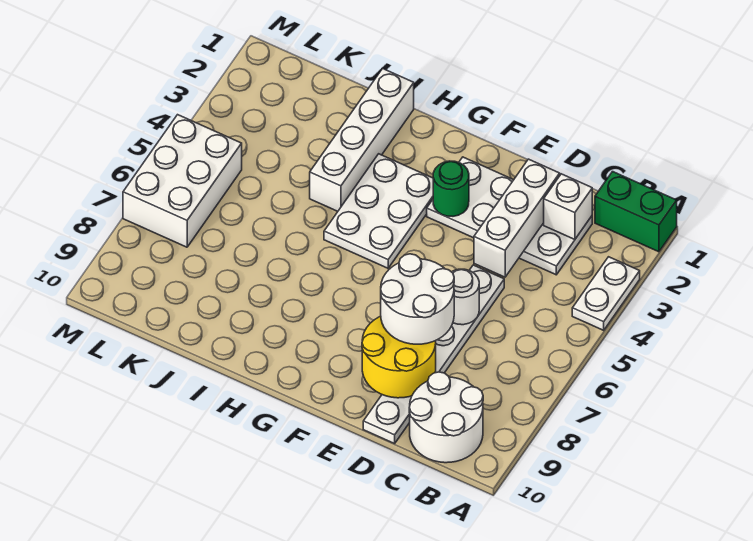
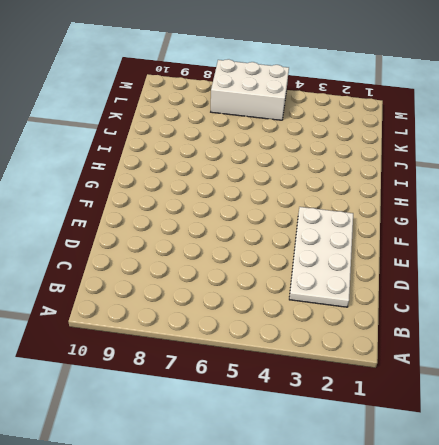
none -> green 1x2 brick [595,172,677,252]
none -> white 1x2 plate [572,257,640,330]
none -> white 2x2 round brick [409,372,483,463]

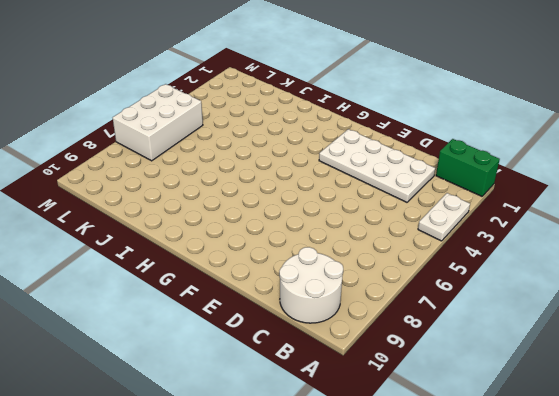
none -> white 1x6 plate [363,265,504,444]
none -> white 2x3 plate [324,154,433,268]
none -> white 1x4 brick [310,69,414,211]

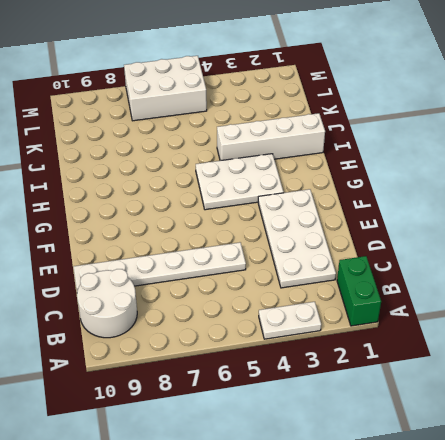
none -> white 1x1 brick [544,174,592,240]
none -> white 1x3 brick [474,159,560,277]
none -> white 1x1 round brick [452,269,479,325]

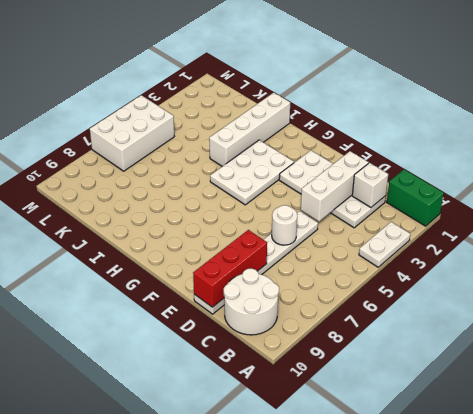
red 1x3 brick [193,230,267,307] -> yellow 2x2 round brick [362,316,436,398]
none -> green 1x1 round brick [433,161,469,216]
none -> white 2x2 round brick [381,254,454,344]

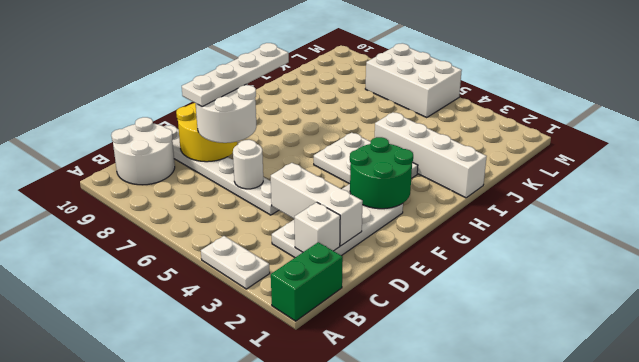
white 1x4 plate [182,43,289,107] -> none
green 2x2 round brick [350,137,413,209] -> green 1x1 round brick [433,161,469,216]

